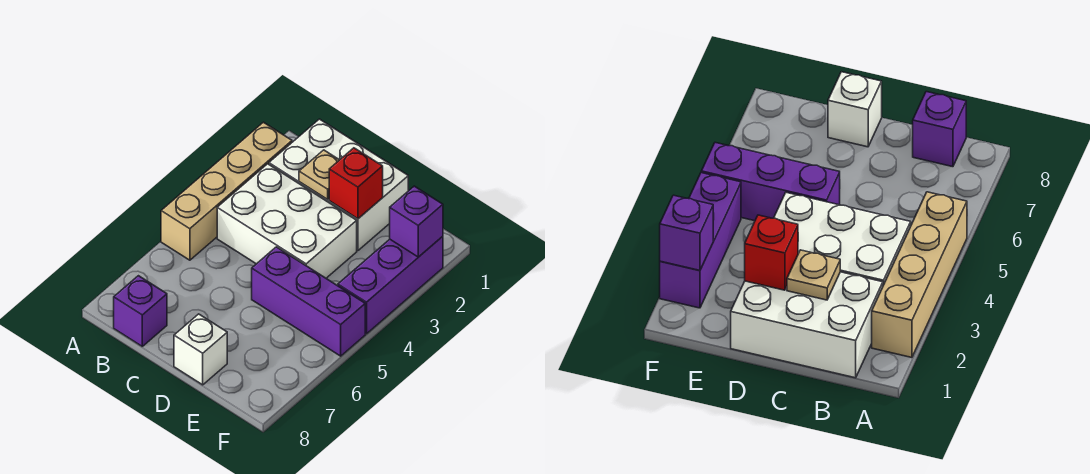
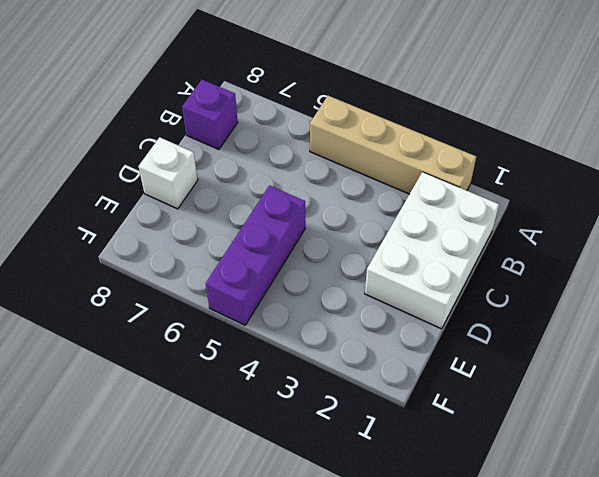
none -> white 2x3 brick [217,164,357,278]
none -> purple 1x3 brick [338,236,443,334]

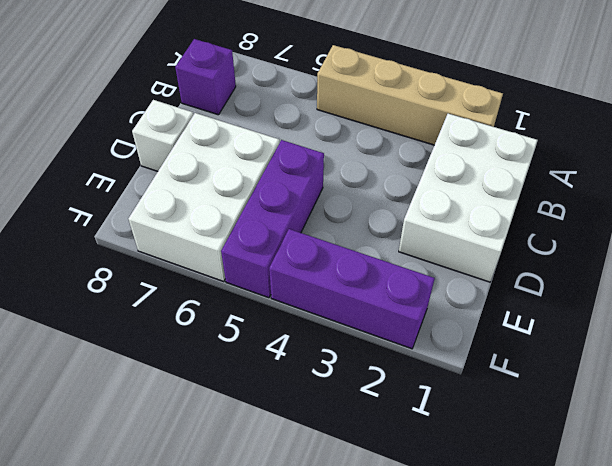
white 2x3 brick [128,113,279,281] -> white 2x3 brick moved to [217,164,357,278]
none -> tan 1x1 plate [299,150,339,200]
none -> red 1x1 brick [329,148,383,219]

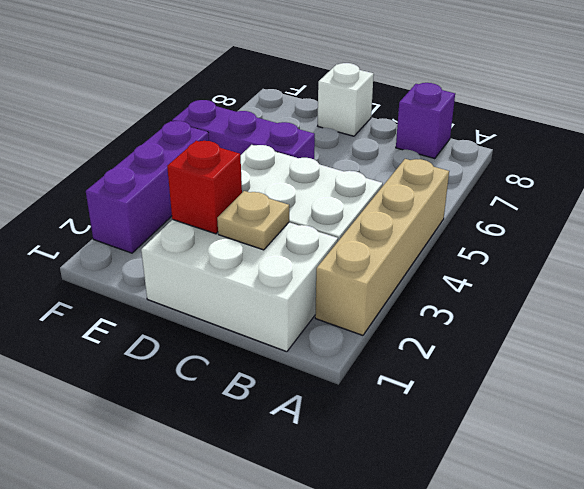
none -> purple 1x1 brick [390,186,443,257]

